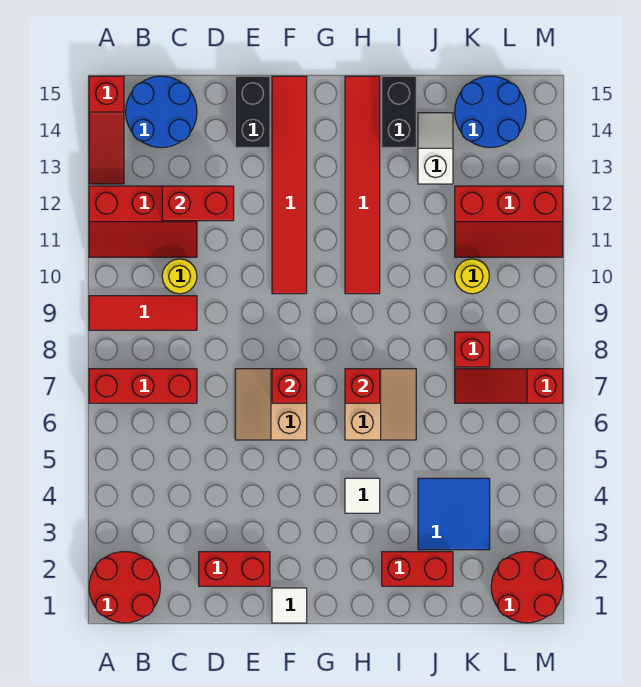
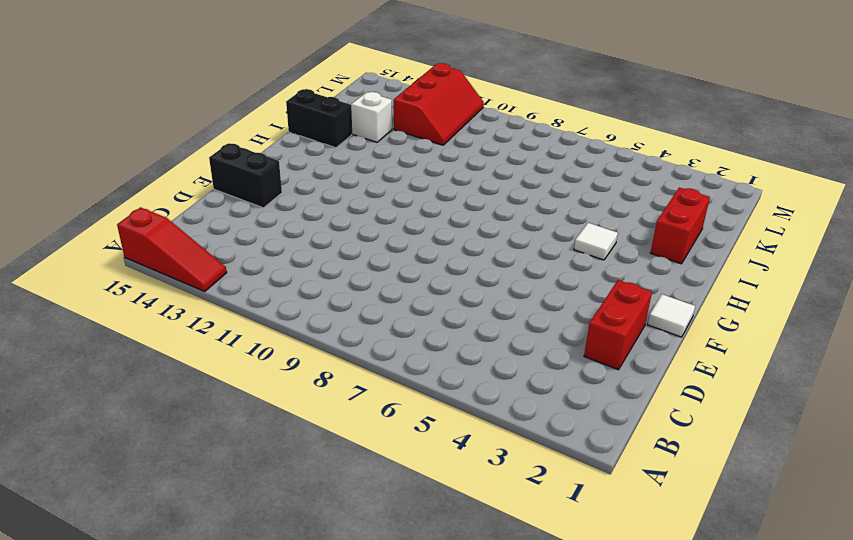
none -> red 2x2 round brick [89,552,160,623]
none -> red 1x3 brick [89,369,197,403]
none -> red 1x3 tile [89,296,197,330]

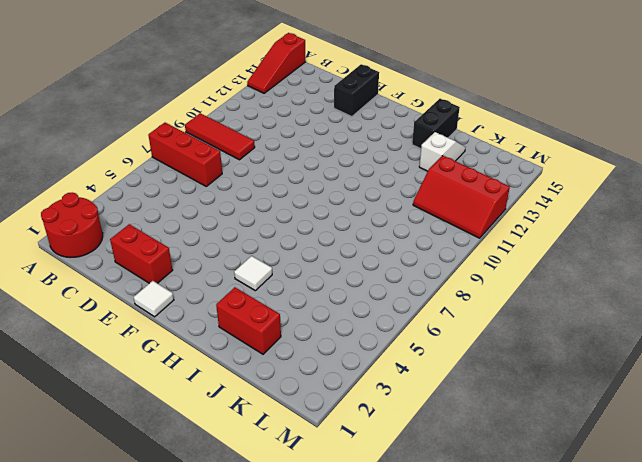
none -> red 2x3 slope [89,186,197,257]
none -> blue 2x2 round brick [126,76,197,148]
none -> yellow 1x1 round brick [162,259,197,294]

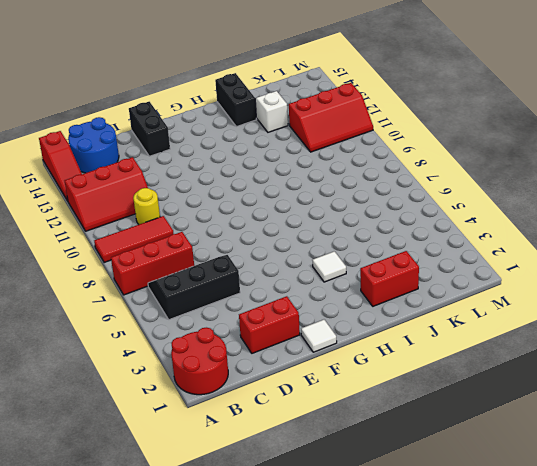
black 2x3 slope [148,255,240,320] -> none
none -> tan 2x2 slope [235,369,307,440]
none -> red 1x6 tile [272,76,307,294]
none -> tan 2x2 slope [345,369,416,440]

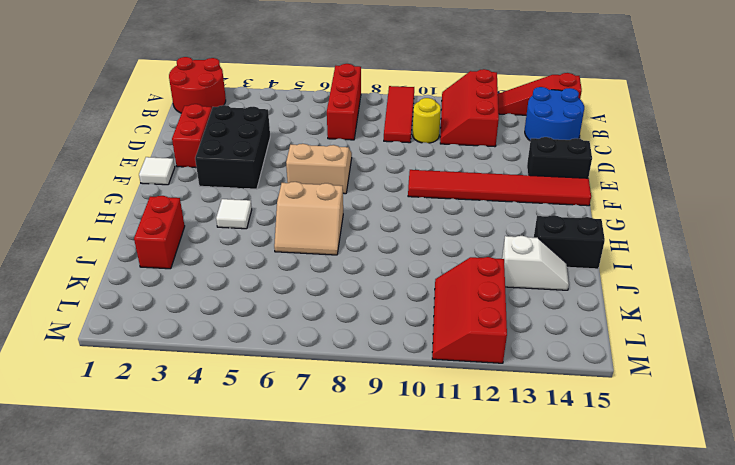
black 2x3 brick [195,105,270,189] -> none
none -> red 1x6 tile [345,76,380,294]
none -> blue 2x2 tile [418,478,490,550]
none -> red 1x3 slope [455,369,563,403]

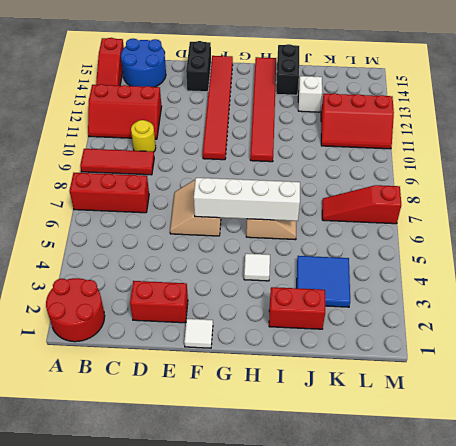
white 1x4 brick [194,178,300,221] -> none
none -> red 1x1 brick [455,332,490,367]
none -> yellow 1x1 round brick [455,259,489,294]
none -> blue 2x2 round brick [455,76,526,148]

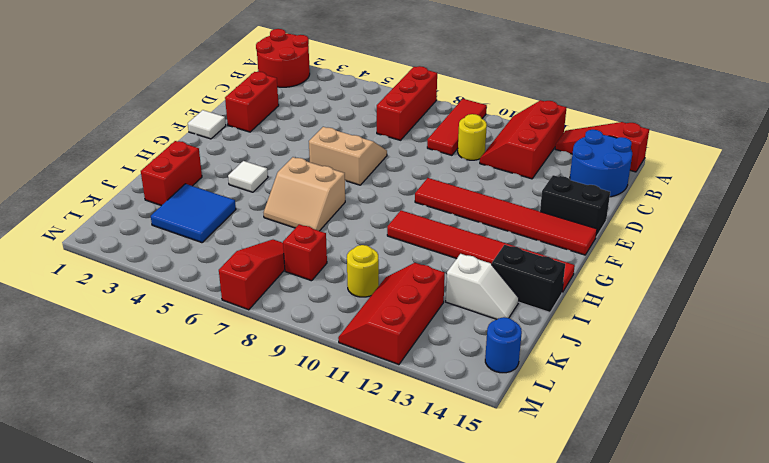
blue 1x1 round brick [485,317,522,373] -> blue 2x2 round brick [455,76,526,148]
none -> red 2x2 round brick [491,552,563,623]
none -> red 1x2 brick [162,186,234,221]
none -> red 1x1 brick [272,369,307,403]

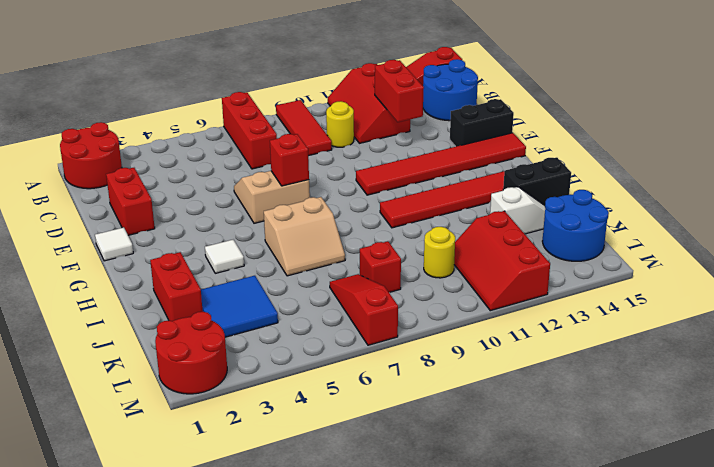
none -> red 1x1 brick [345,369,380,403]

